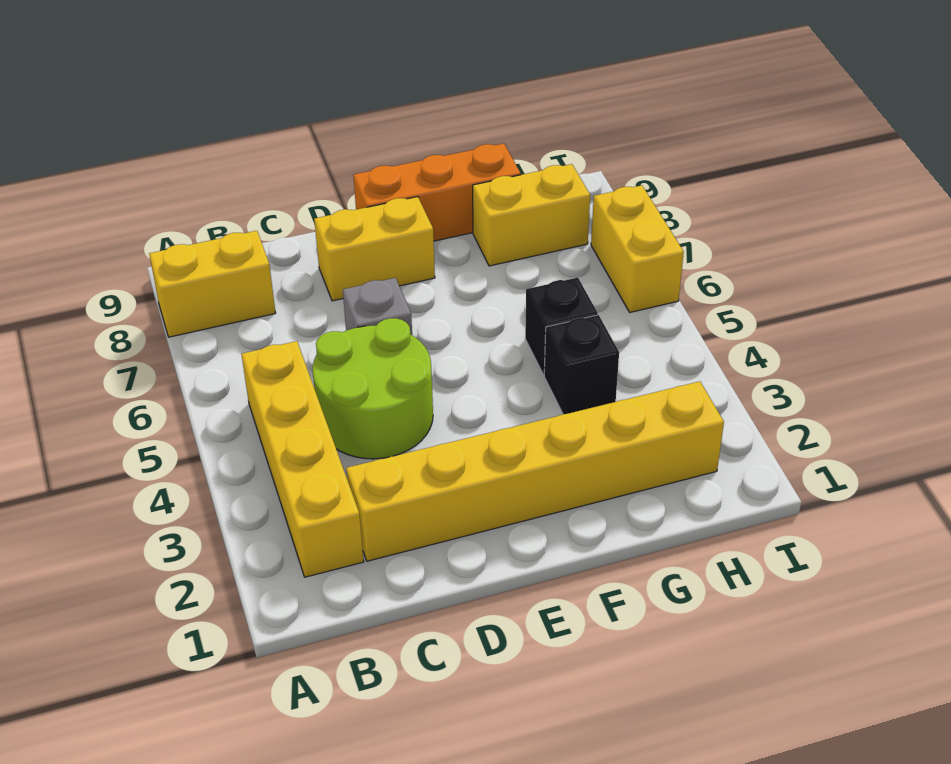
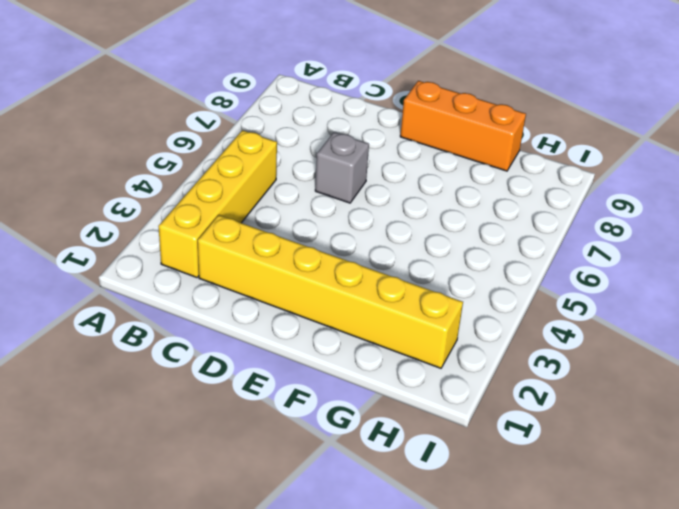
none -> yellow 1x2 brick [149,231,276,337]
none -> lime 2x2 round brick [313,318,433,459]

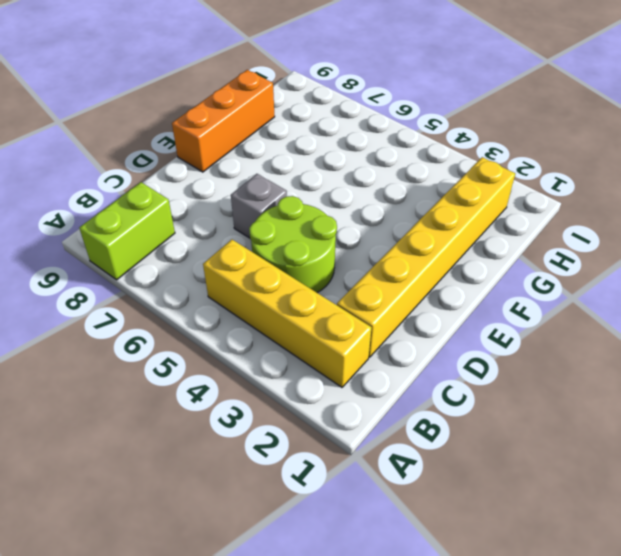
lime 1x2 brick [79,182,175,280] -> yellow 1x2 brick [149,231,276,337]
none -> yellow 1x2 brick [314,197,435,301]
none -> black 1x1 brick [544,315,619,414]

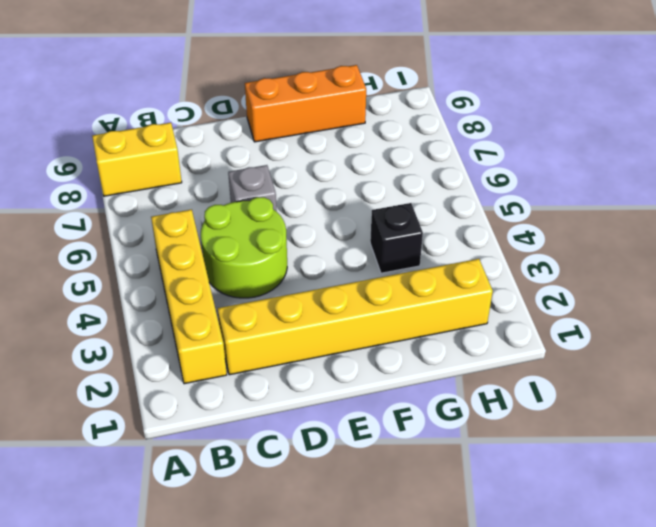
none -> yellow 1x2 brick [314,197,435,301]
none -> black 1x1 brick [525,278,598,375]

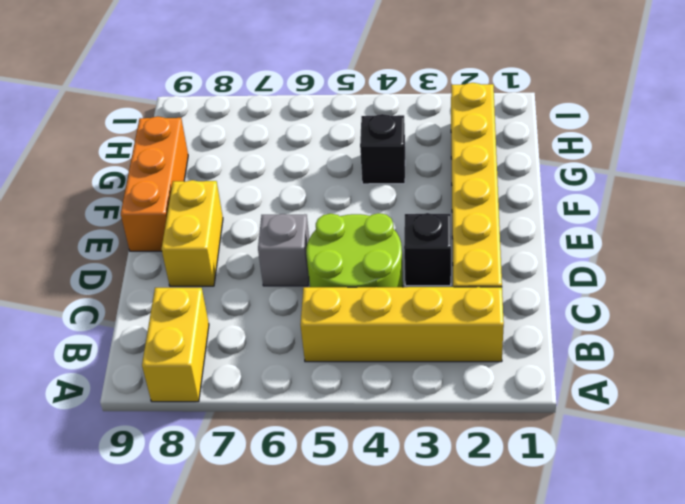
black 1x1 brick [404,213,451,286] -> black 1x1 brick moved to [525,278,598,375]
none -> yellow 1x2 brick [473,164,590,266]
none -> yellow 1x2 brick [591,185,684,312]

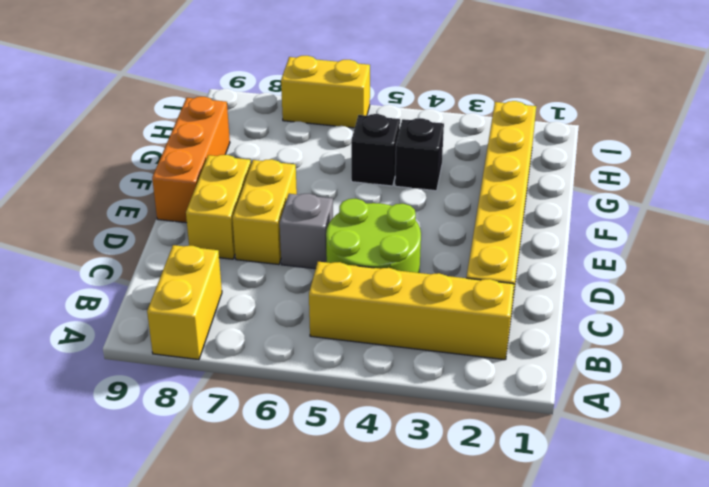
yellow 1x2 brick [233,159,297,265] -> yellow 1x2 brick moved to [473,164,590,266]

